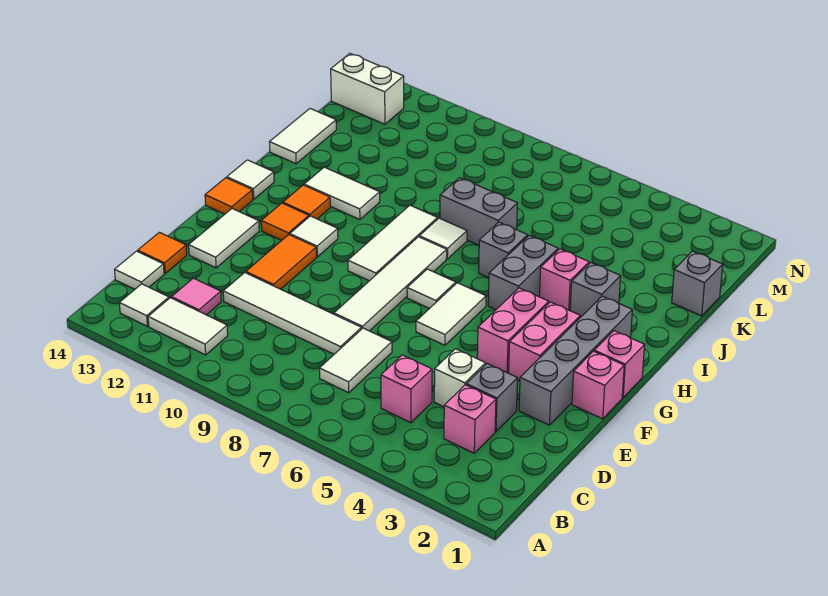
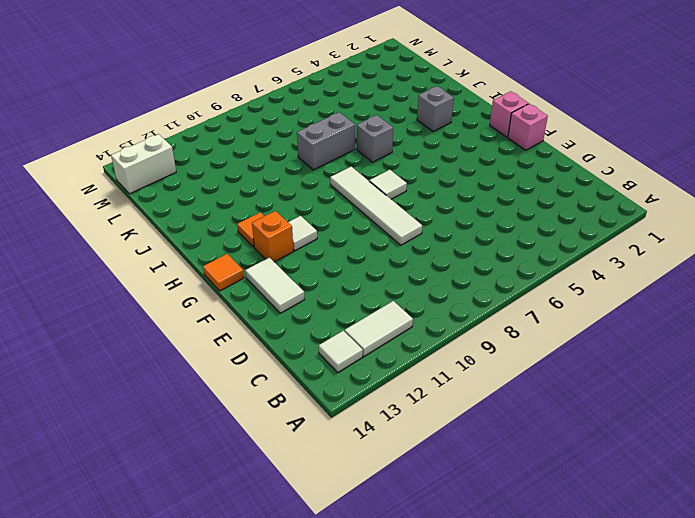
orange 1x1 brick [252,211,293,262] -> orange 1x1 tile [261,203,309,240]
none -> pink 1x1 brick [444,385,496,453]
none -> pink 1x1 brick [381,355,432,423]
none -> white 1x2 tile [319,328,392,393]
none -> pink 1x1 tile [171,278,221,315]

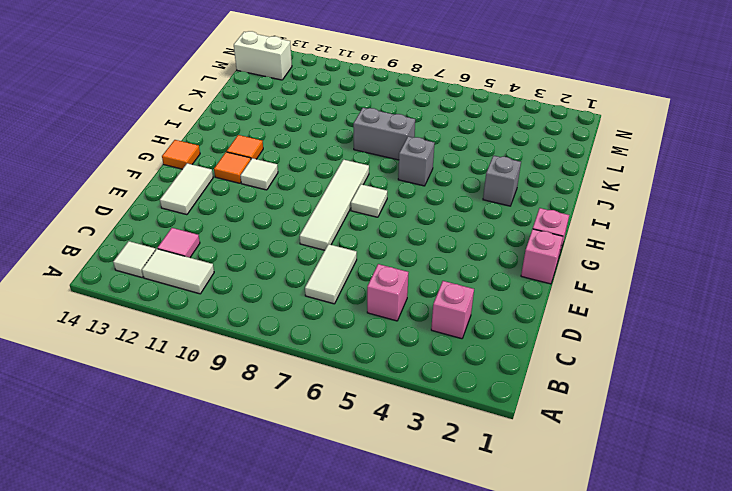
none -> white 1x1 tile [114,251,164,289]
none -> grey 1x1 brick [466,364,518,431]
none -> white 1x1 brick [434,349,486,407]
none -> white 1x4 tile [223,273,362,354]

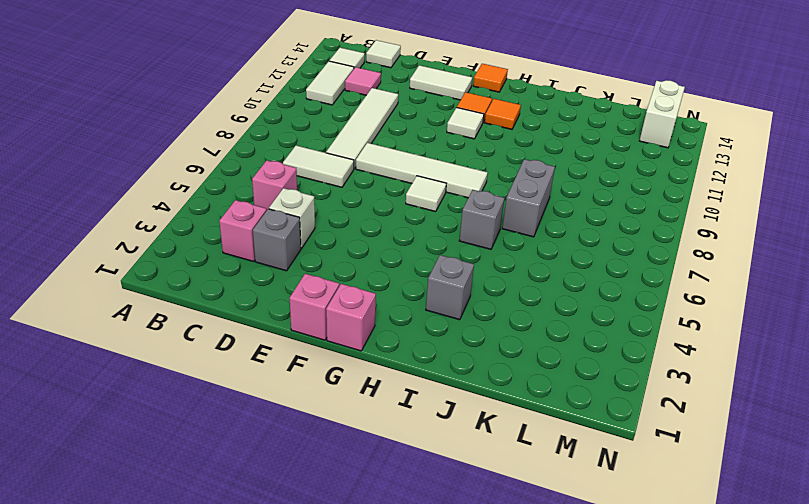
none -> orange 1x1 tile [138,232,187,273]
none -> grey 1x4 brick [519,296,632,425]
none -> orange 1x2 tile [246,235,317,289]
none -> pink 1x2 brick [509,302,580,380]

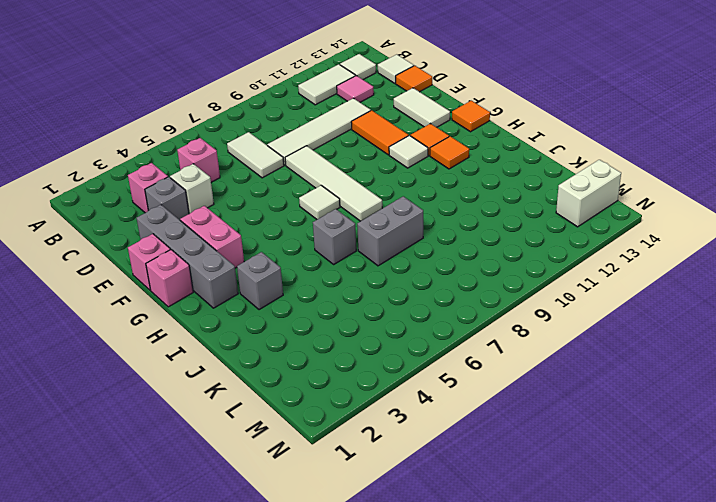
none -> pink 1x2 brick [477,288,549,373]
none -> white 1x2 tile [416,283,486,345]
none -> white 1x3 tile [348,205,438,281]
none -> grey 1x2 brick [488,236,558,310]

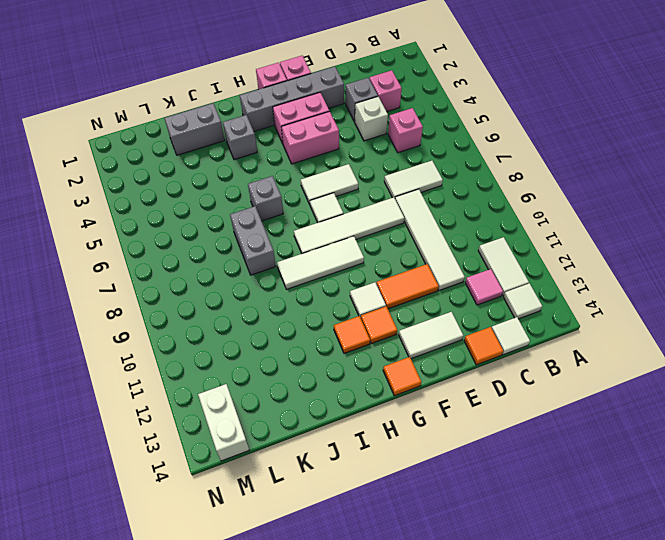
grey 1x2 brick [164,103,225,155] -> grey 1x2 brick moved to [488,236,558,310]
none -> white 1x1 tile [227,160,274,199]
none -> pink 1x1 brick [539,249,589,311]
none -> white 1x1 tile [419,218,467,259]
none -> white 1x2 tile [304,167,380,220]

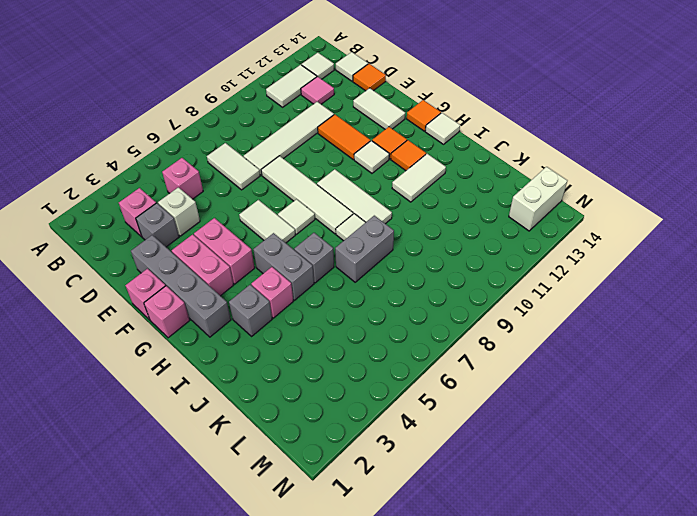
none -> white 1x2 tile [270,109,336,164]
none -> grey 1x1 brick [672,251,723,316]

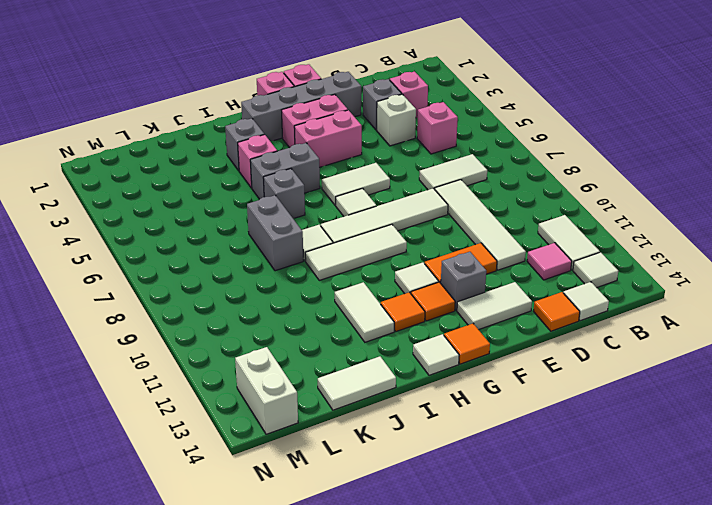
grey 1x1 brick [441,252,486,310] -> grey 1x1 brick moved to [672,251,723,316]

